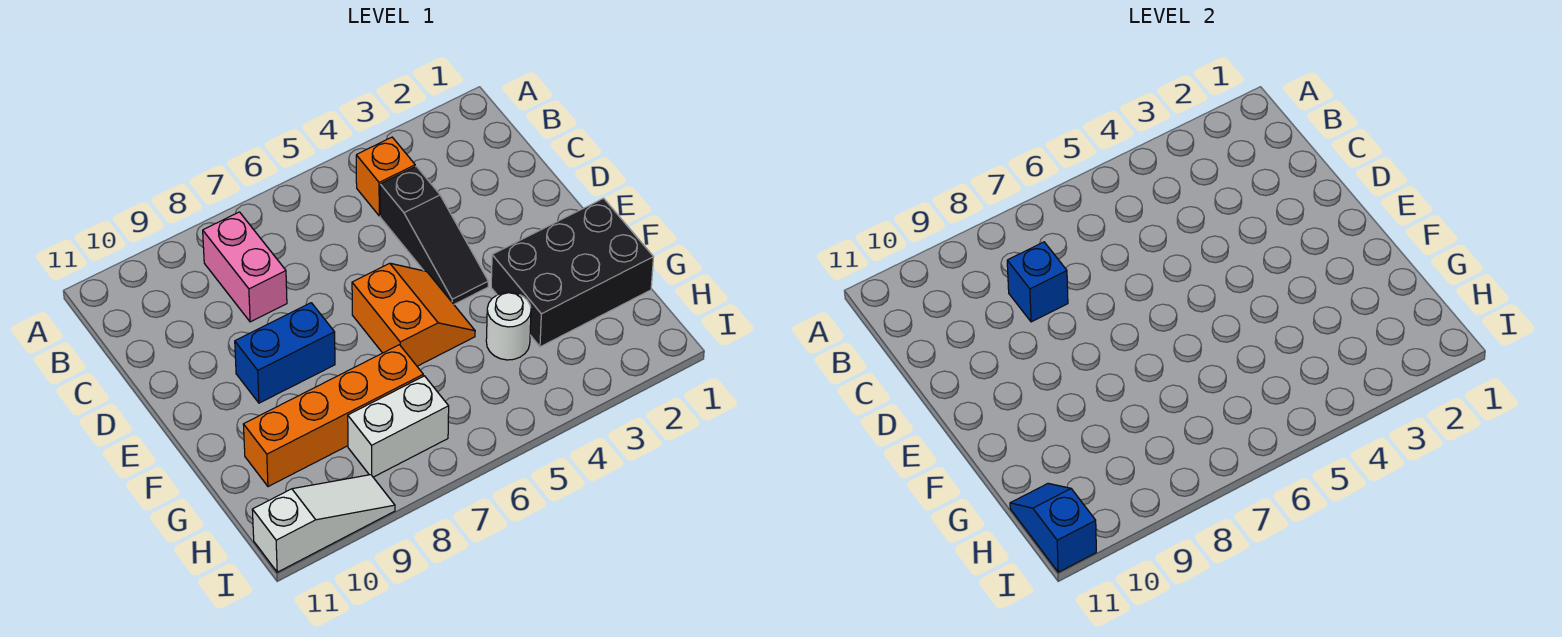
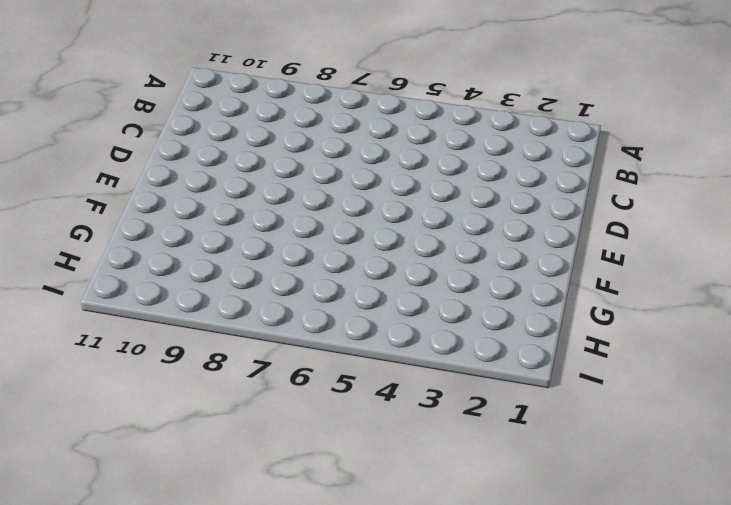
none -> orange 1x1 brick [356,137,415,216]
none -> pink 1x2 brick [203,212,287,322]
none -> black 1x3 slope [380,166,488,304]

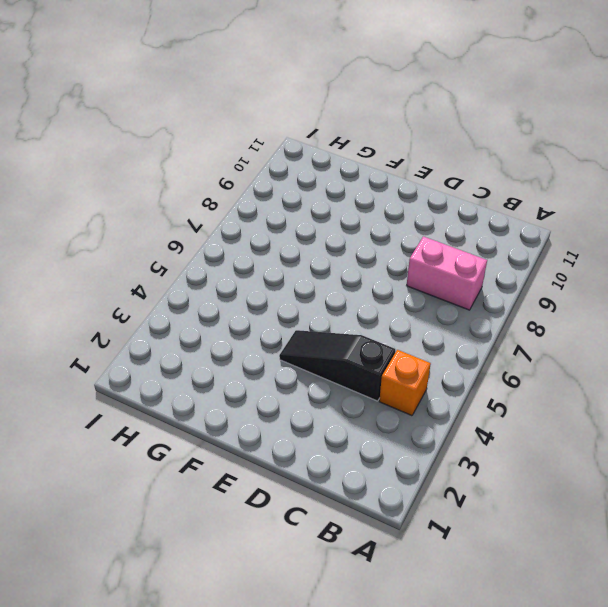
none -> orange 2x2 slope [352,263,475,366]
none -> blue 1x2 brick [235,303,335,403]
none -> black 2x3 brick [491,198,653,347]

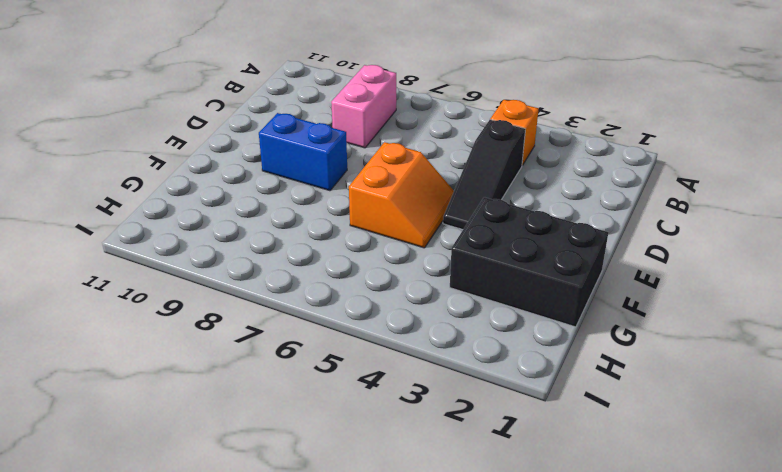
none -> white 1x1 round brick [486,292,531,360]
none -> orange 1x4 brick [243,345,423,487]
none -> white 1x2 brick [348,376,449,477]

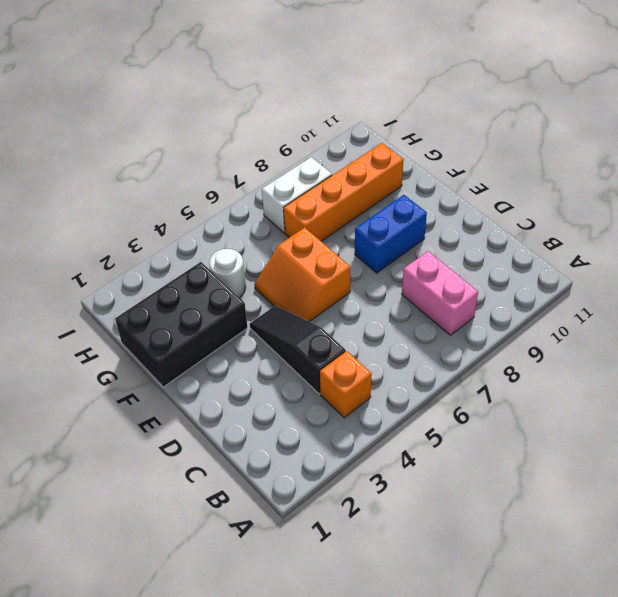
none -> white 1x3 slope [252,475,395,572]
none -> blue 1x1 brick [1007,242,1068,322]
none -> blue 1x2 slope [1010,483,1096,572]

